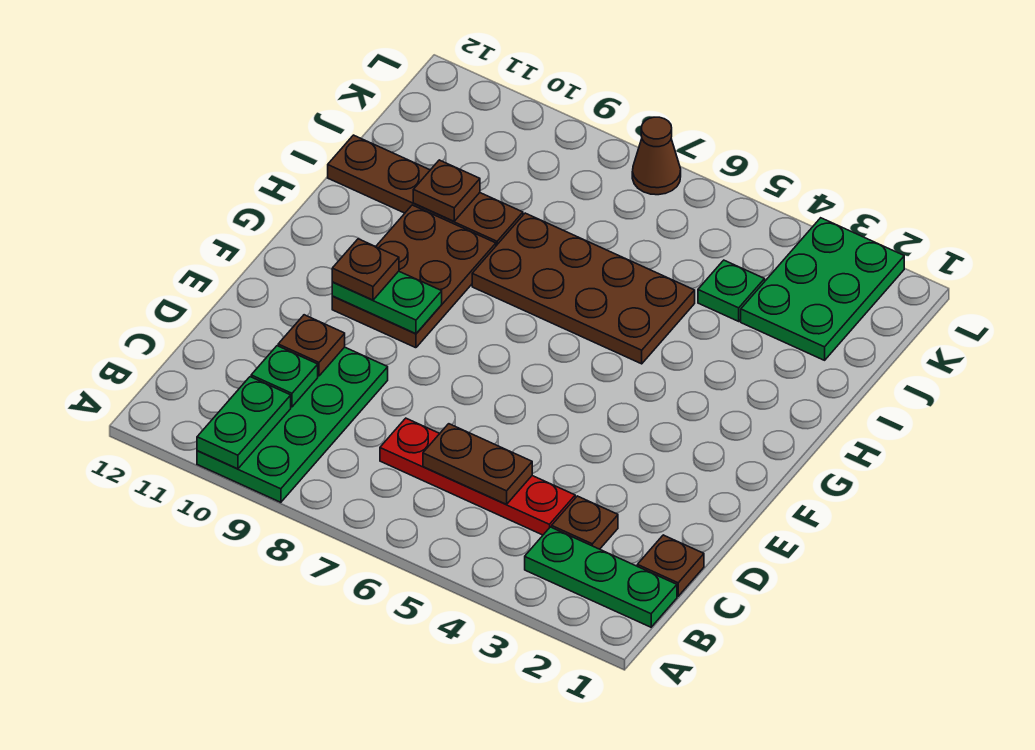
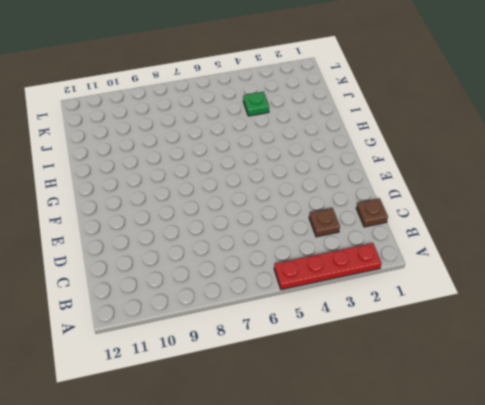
red 1x4 plate [274,243,381,290] -> red 1x4 plate moved to [380,418,575,535]
none -> green 2x4 plate [197,347,388,502]
none -> green 1x3 plate [525,527,677,627]
none -> brown 2x3 plate [332,205,496,348]

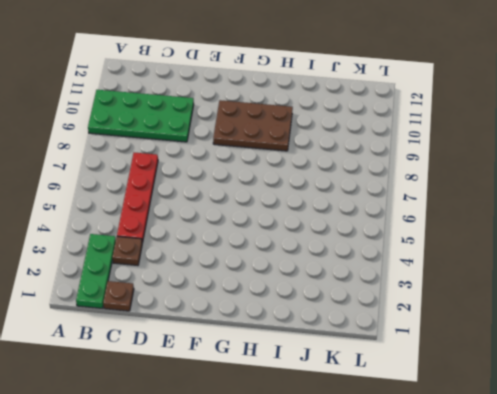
none -> brown 2x4 plate [472,213,695,364]
none -> brown 1x4 plate [328,135,523,246]
none -> green 2x3 plate [741,218,904,360]

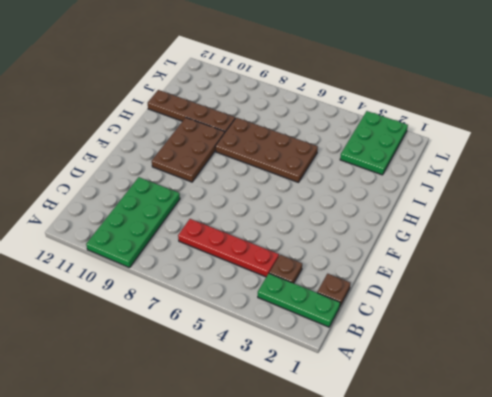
none -> green 1x1 plate [698,260,765,321]
none -> brown 1x1 cone [632,117,681,195]
none -> green 1x2 plate [197,377,291,469]

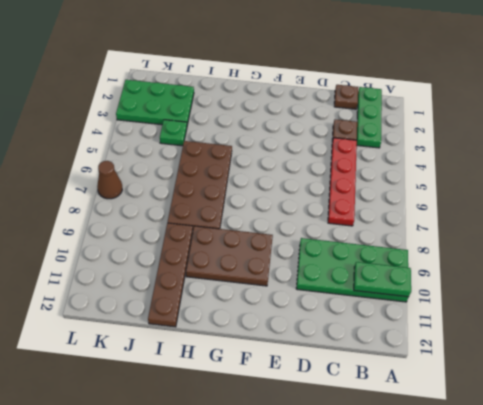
none -> brown 1x2 plate [423,424,532,504]
none -> green 1x1 plate [251,346,318,407]
none -> brown 1x1 plate [278,315,345,376]

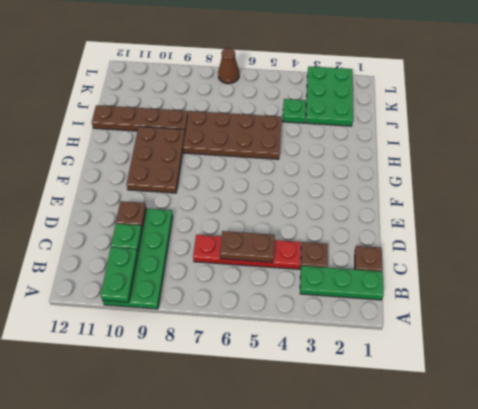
none -> green 1x2 plate [332,271,442,334]
none -> brown 1x1 plate [413,160,480,221]
none -> brown 1x1 plate [332,239,399,300]

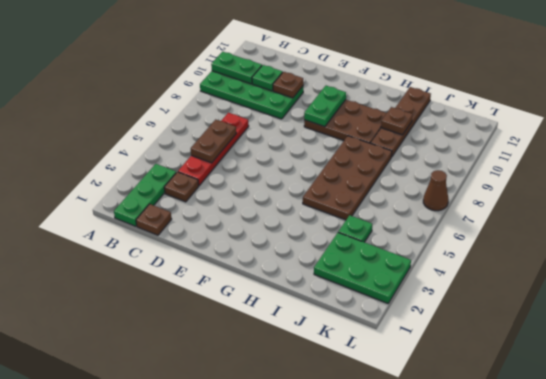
none -> brown 1x1 plate [332,239,399,300]

